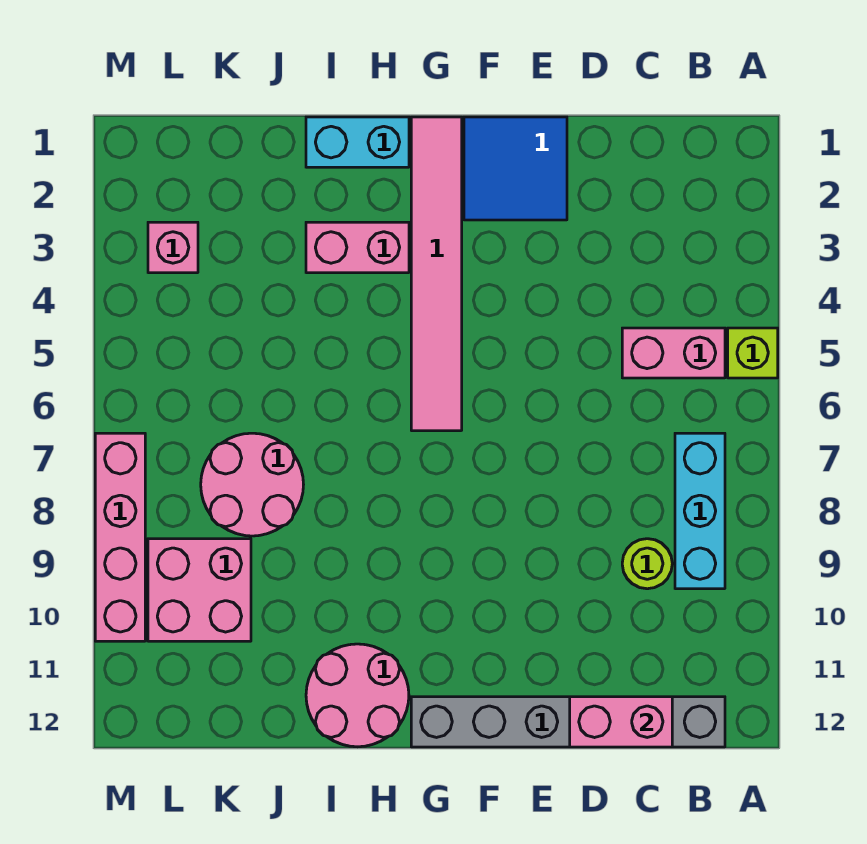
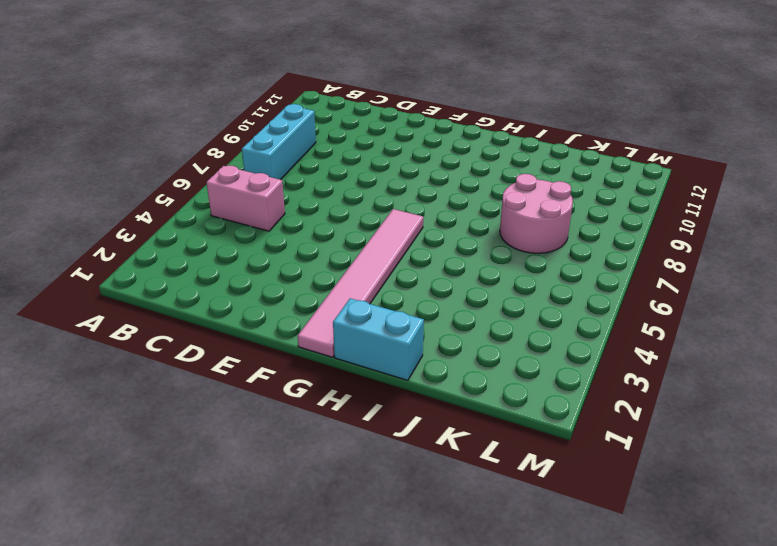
none -> lime 1x1 brick [728,328,778,378]
none -> grey 1x6 brick [411,697,725,747]
none -> lime 1x1 round brick [622,539,672,589]

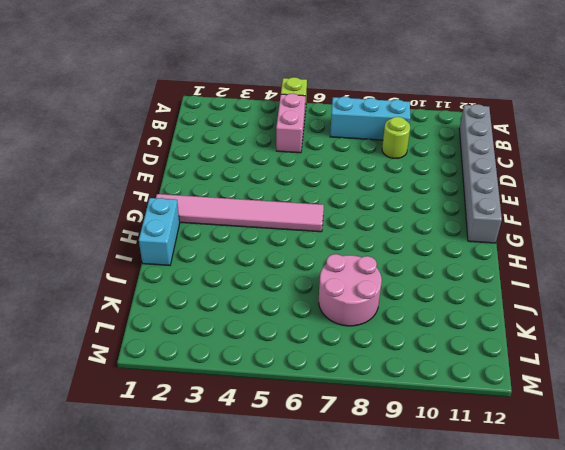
none -> blue 2x2 tile [464,117,567,220]
none -> pink 1x2 brick [306,222,409,273]
none -> pink 2x2 round brick [306,644,409,747]

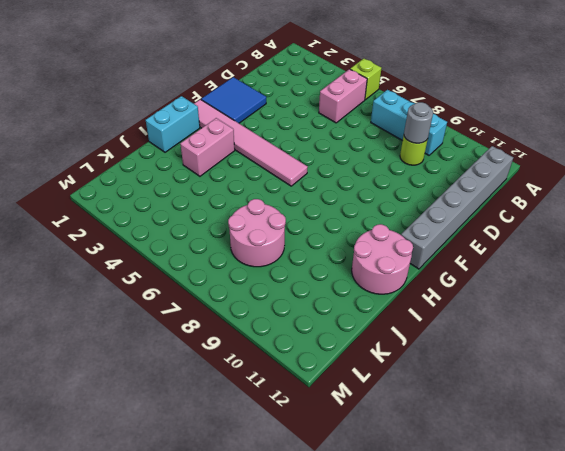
grey 1x1 round brick [404,102,433,143] -> none
none -> pink 2x2 brick [148,539,251,641]
none -> pink 1x1 brick [148,222,198,273]
none -> pink 1x4 brick [95,433,145,641]

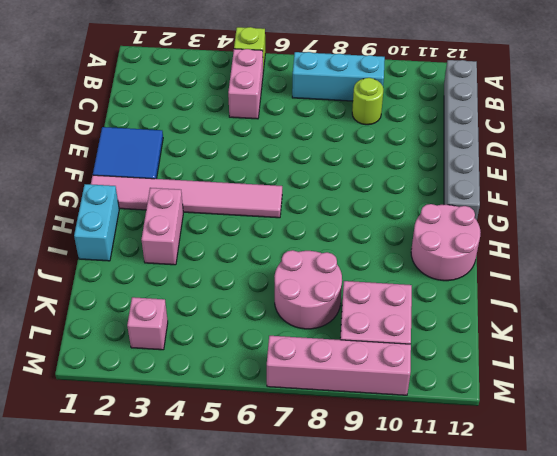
none -> pink 1x2 brick [570,697,672,747]

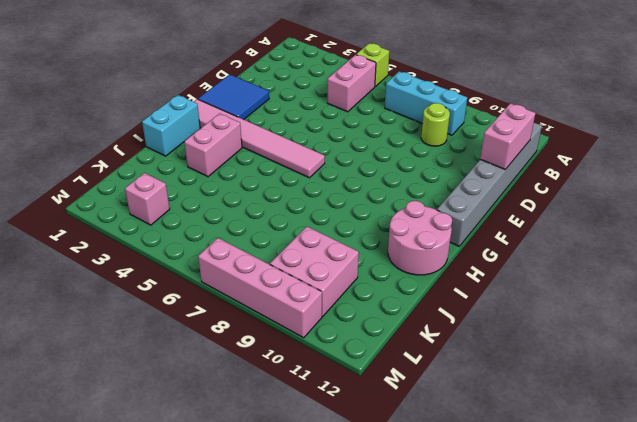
none -> pink 2x2 round brick [201,433,304,536]

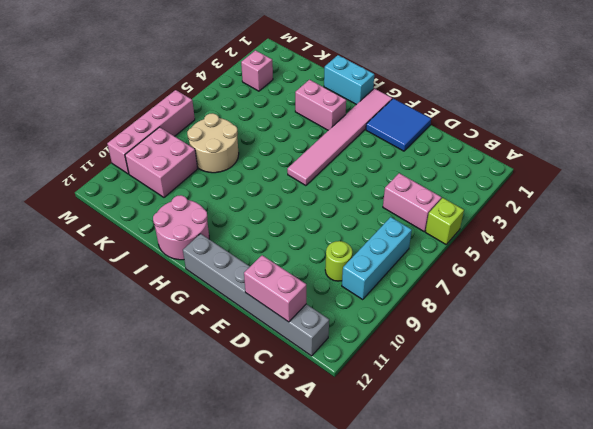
tan 2x2 round brick [187,113,239,173] -> pink 2x2 round brick [201,433,304,536]

